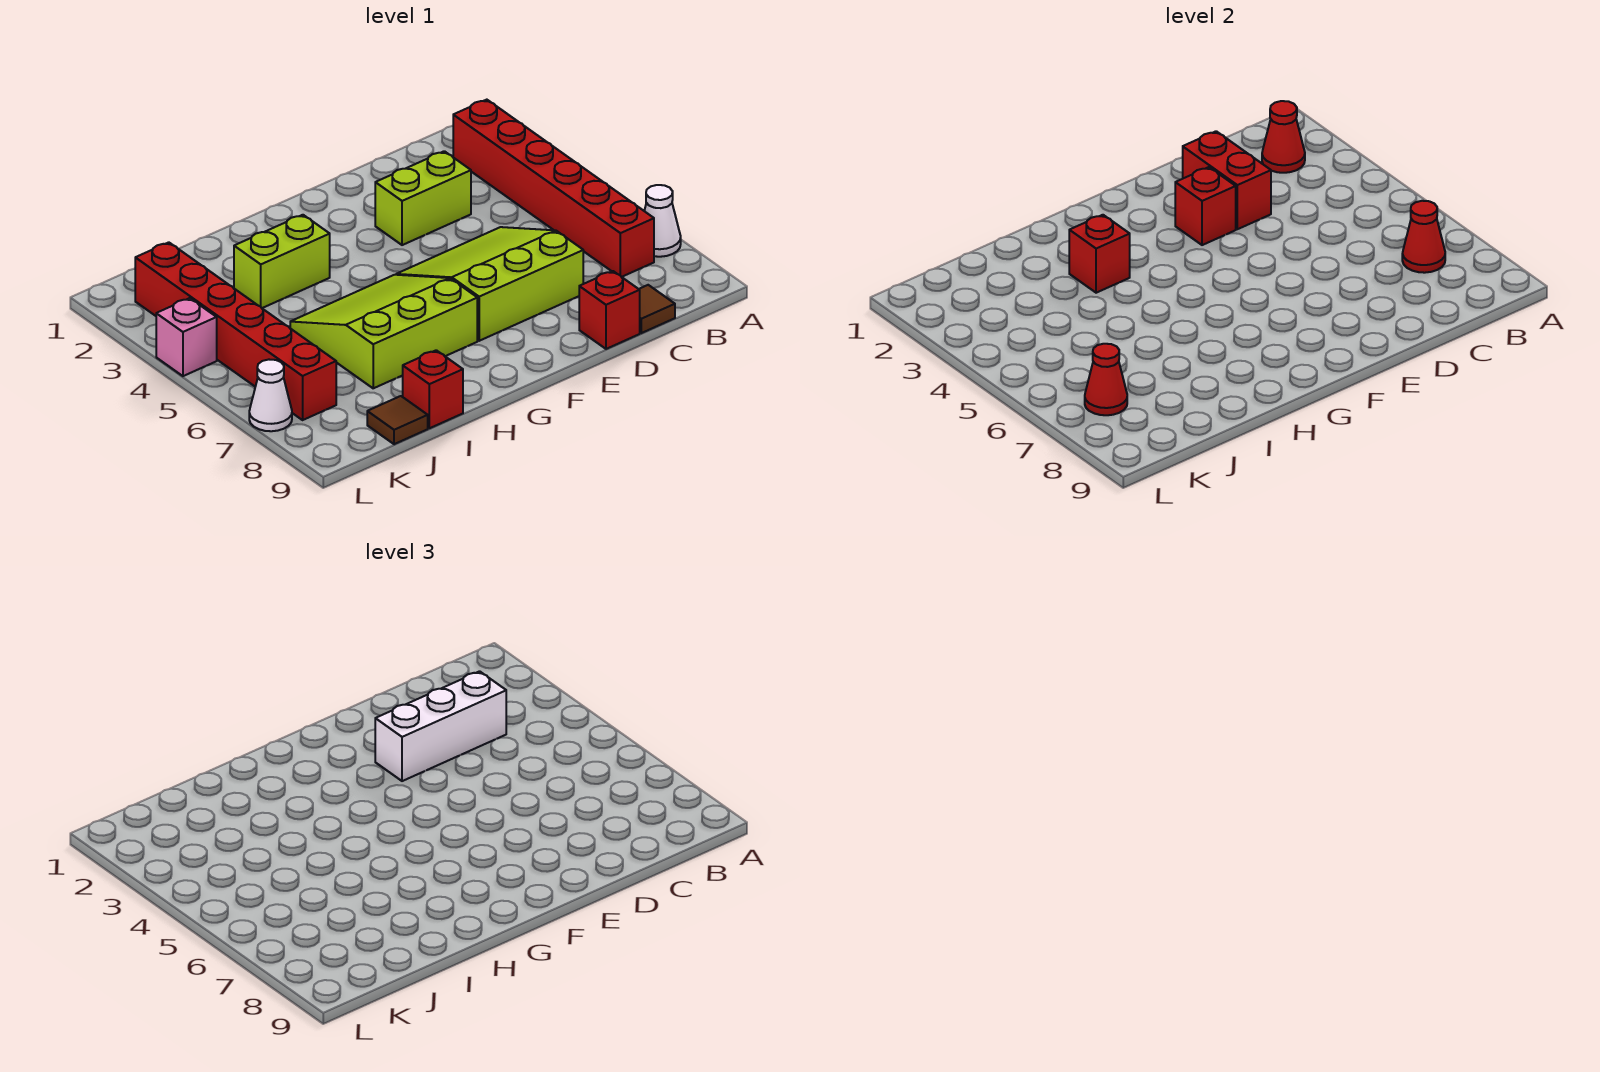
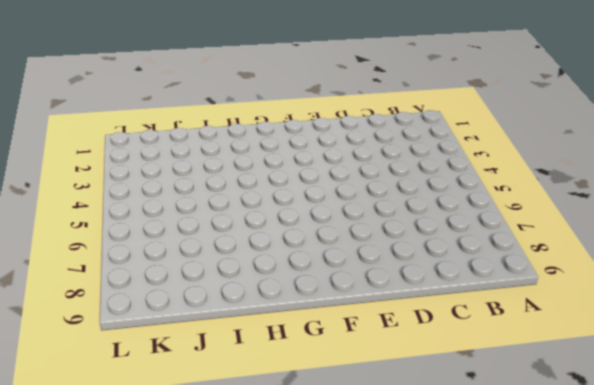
none -> white 1x1 cone [644,185,681,257]
none -> red 1x6 brick [453,100,654,277]
none -> brown 1x1 tile [639,285,675,333]

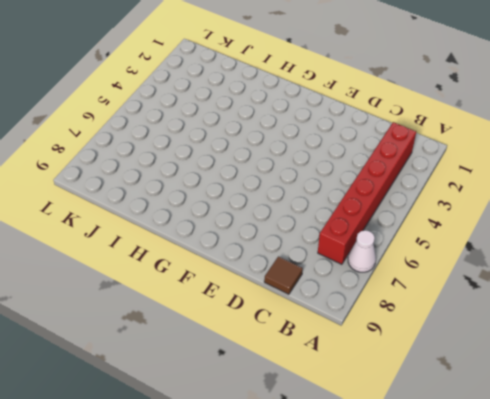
none -> lime 1x2 brick [375,151,471,245]
none -> lime 3x3 slope [396,227,583,341]
none -> red 1x1 brick [579,271,640,349]

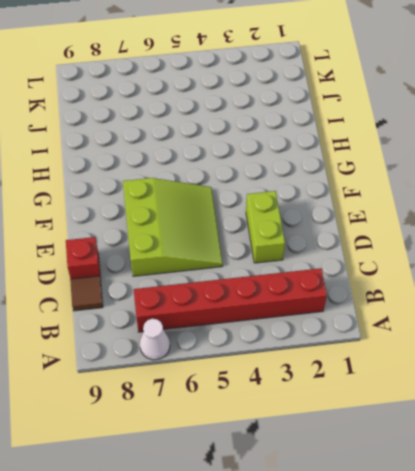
none -> lime 3x3 slope [290,275,477,388]
none -> lime 1x2 brick [234,215,330,308]
none -> red 1x1 brick [403,350,463,428]

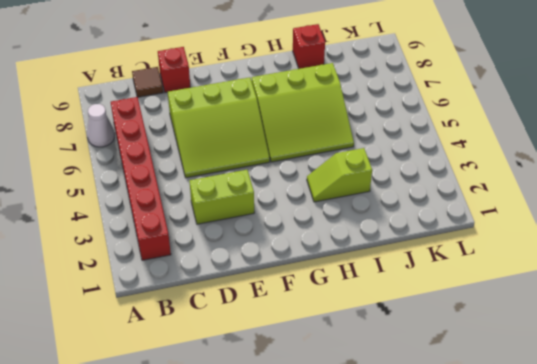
lime 1x2 slope [307,148,372,202] -> lime 1x2 brick [234,215,330,308]
none -> brown 1x1 tile [367,396,428,444]
none -> red 1x6 brick [135,242,336,420]
none -> pink 1x1 brick [156,298,217,376]

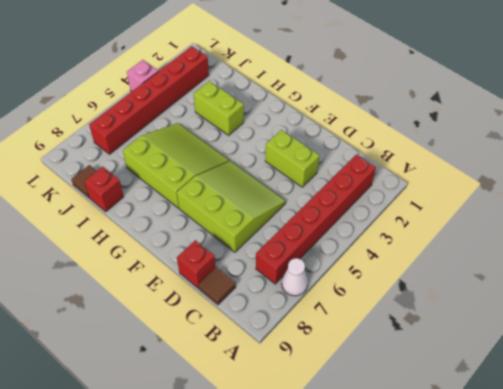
none -> white 1x1 cone [249,360,292,431]
none -> red 1x1 cone [1262,101,1305,173]
none -> red 1x1 cone [1402,201,1445,273]

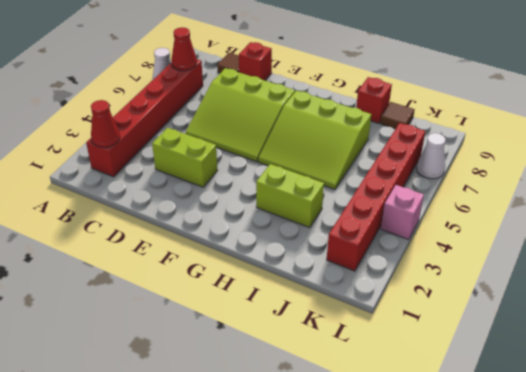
none -> red 1x2 brick [1182,131,1271,229]
none -> red 1x1 brick [1175,167,1236,245]
none -> red 1x1 brick [1069,215,1130,293]

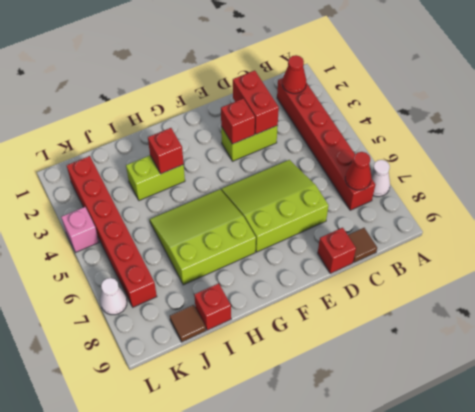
none -> red 1x1 cone [1085,344,1127,415]
none -> white 1x3 brick [375,671,506,781]

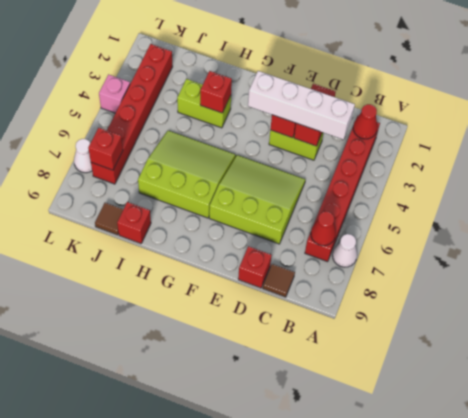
white 1x4 brick [248,71,355,140] -> white 1x3 brick [375,671,506,781]
red 1x1 brick [88,128,123,170] -> red 1x1 cone [1085,344,1127,415]

